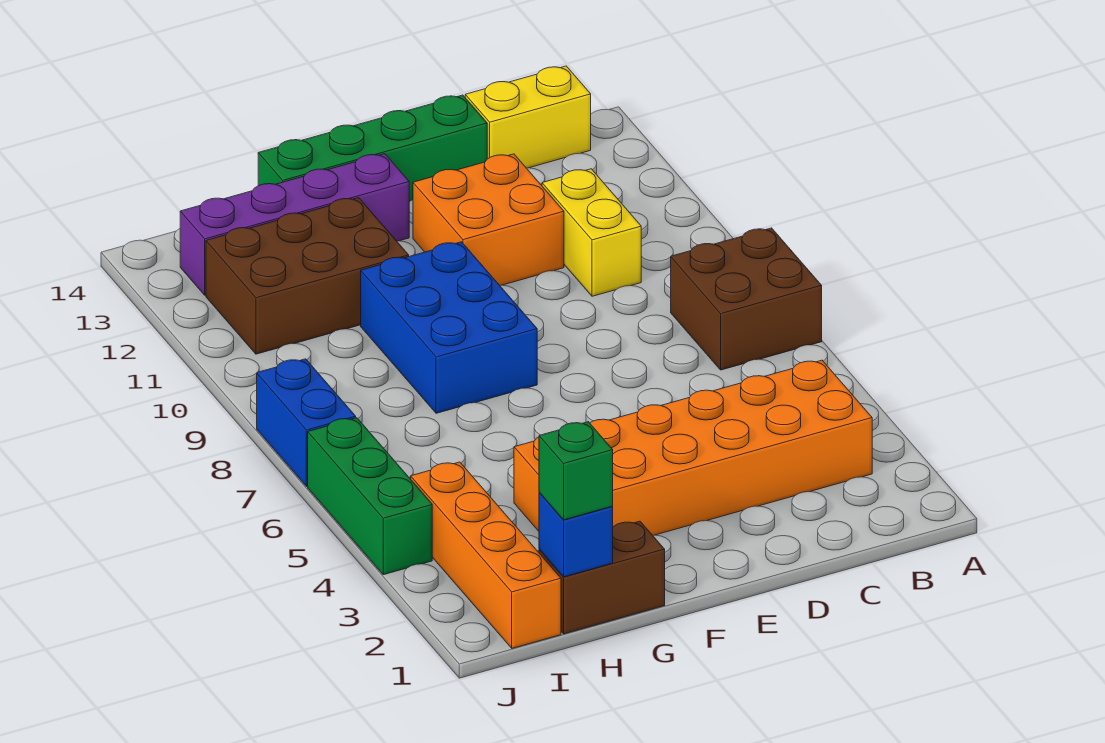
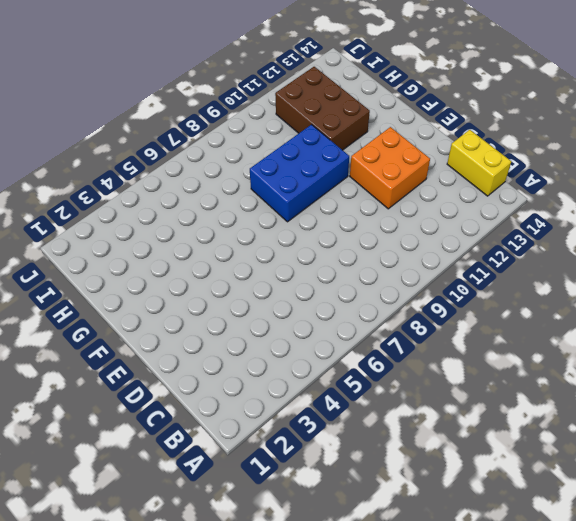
none -> brown 2x2 brick [671,228,822,370]
none -> orange 2x6 brick [514,360,872,535]
none -> yellow 1x2 brick [542,169,641,296]

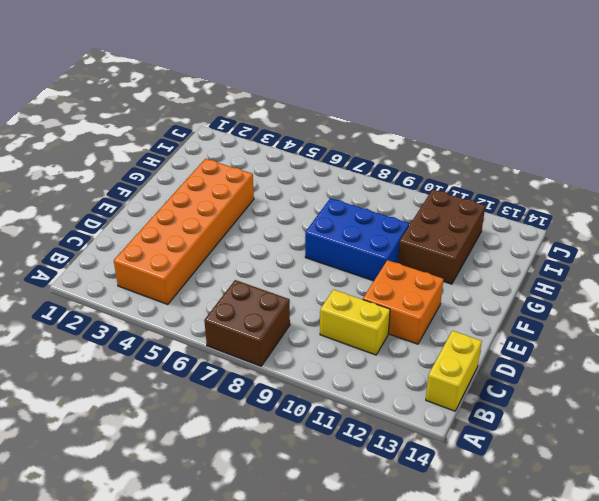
none -> green 1x4 brick [258,95,487,201]
none -> purple 1x4 brick [180,154,409,295]
none -> brown 1x2 brick [539,521,665,634]

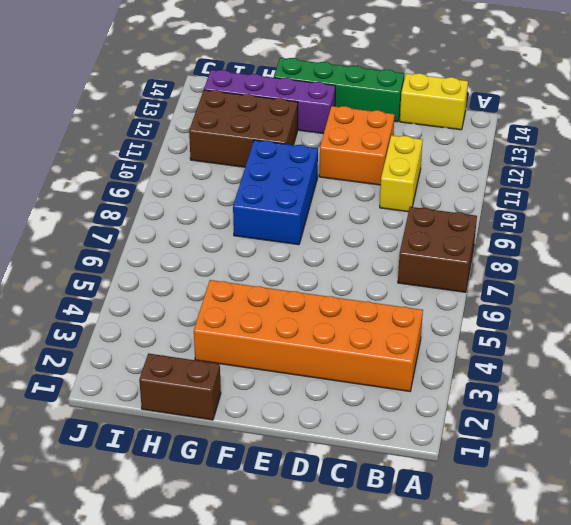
none -> orange 1x4 brick [411,462,561,648]
none -> green 1x3 brick [308,418,432,575]
none -> blue 1x2 brick [257,359,356,486]

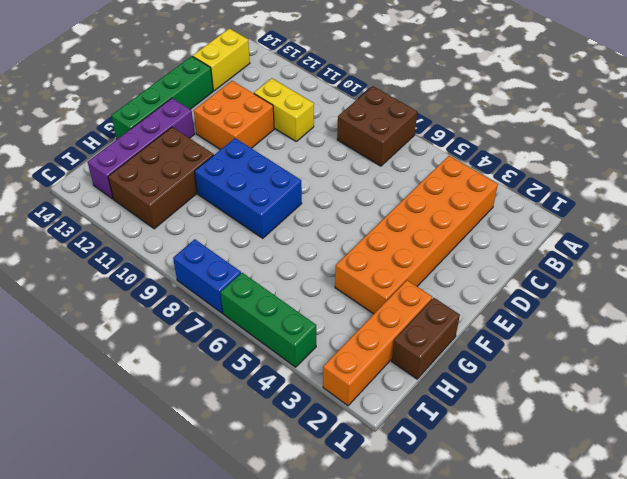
orange 1x4 brick [323,280,432,406] -> orange 1x4 brick turned to [411,462,561,648]
none -> blue 1x1 brick [539,492,613,577]
none -> green 1x1 brick [539,422,613,520]

